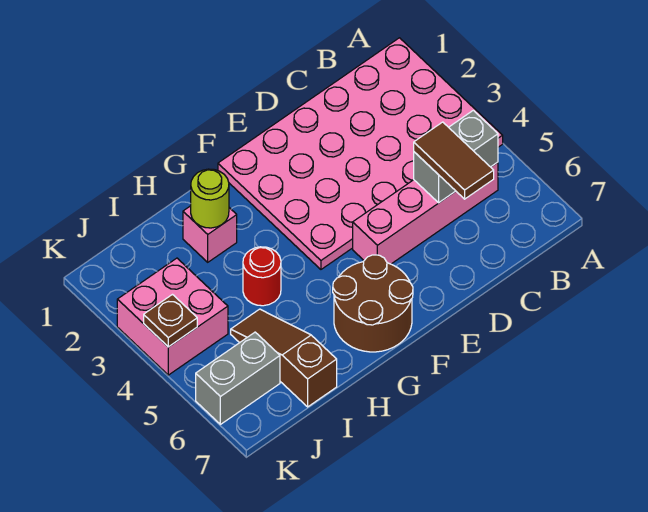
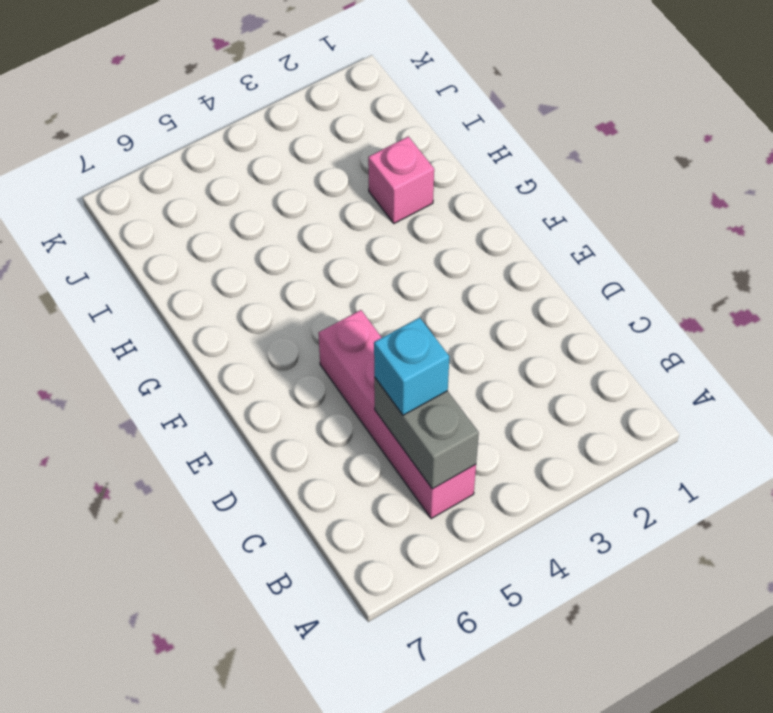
cyan 1x1 brick [374,317,449,415] -> brown 1x2 tile [414,122,494,199]
none -> pink 4x6 plate [218,38,503,269]
none -> brown 2x2 round brick [333,255,413,352]
none -> red 1x1 round brick [243,247,281,306]

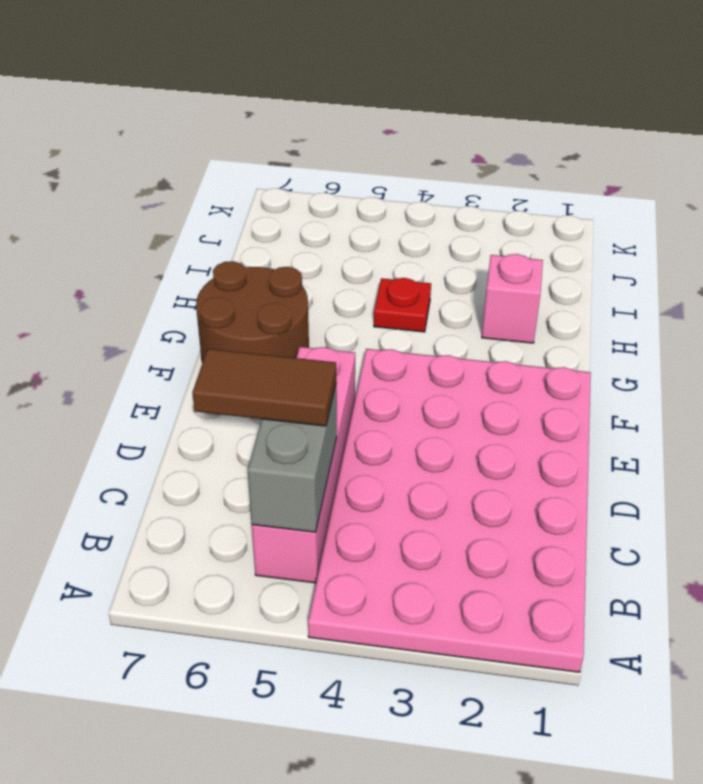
red 1x1 plate [374,278,431,332] -> red 1x1 round brick [243,247,281,306]
none -> brown 1x3 slope [231,309,337,407]
none -> pink 2x2 brick [117,258,228,375]
none -> grey 1x2 brick [196,332,280,424]

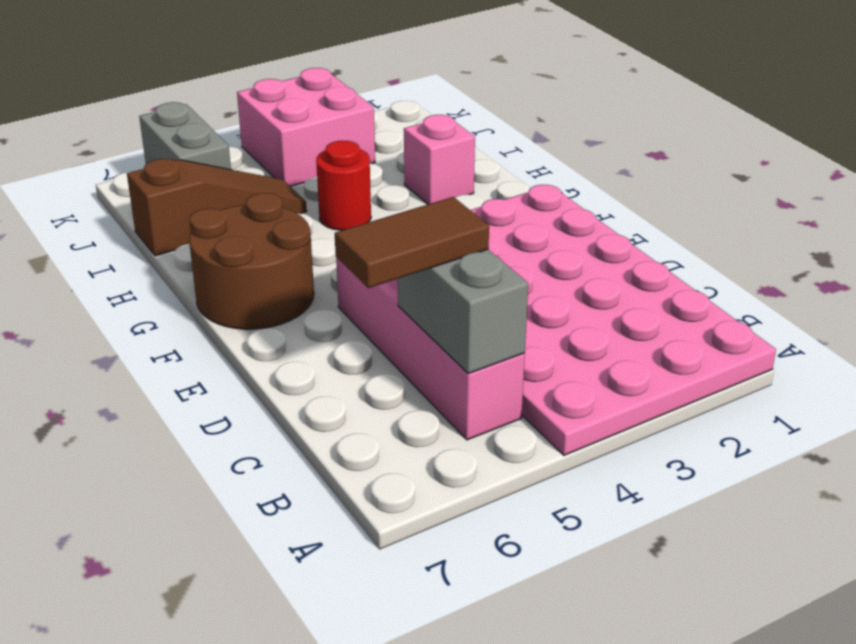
none -> lime 1x1 round brick [191,169,229,228]
none -> brown 1x1 plate [144,295,197,347]

